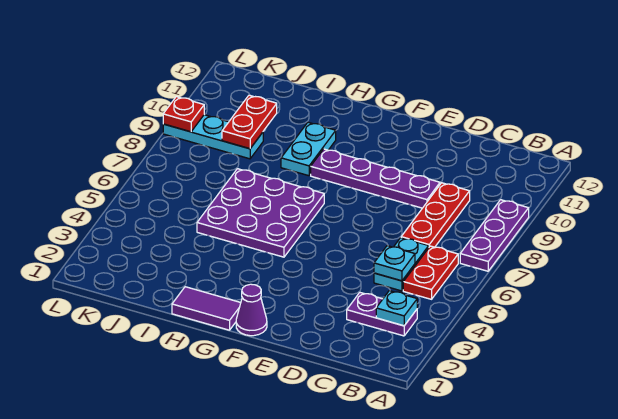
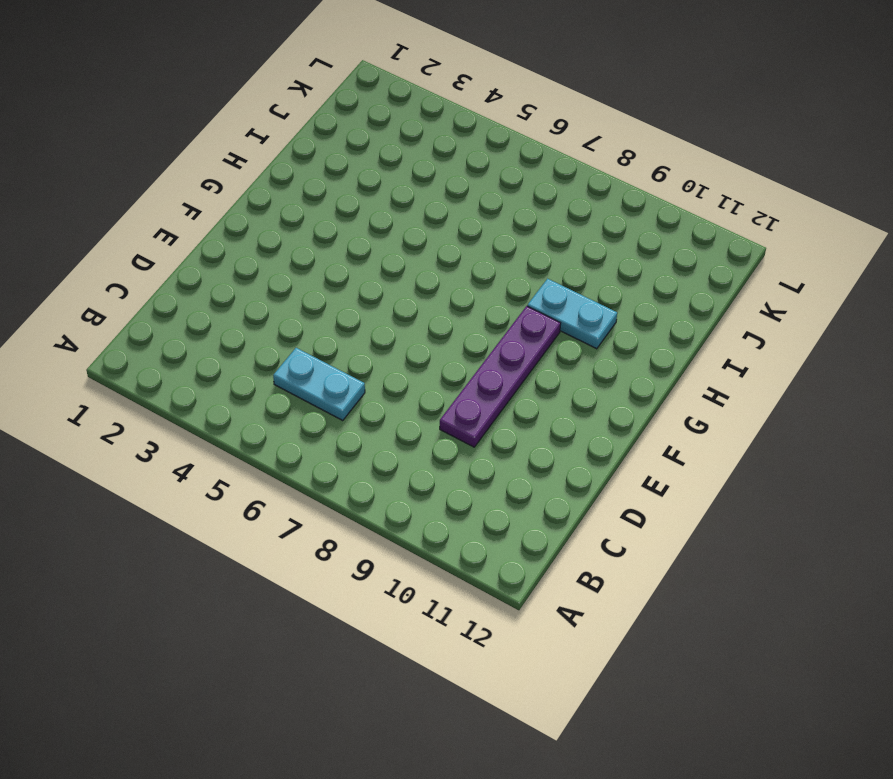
none -> purple 1x3 plate [460,200,529,271]
none -> purple 1x2 plate [347,293,417,336]
none -> red 1x2 plate [403,246,458,299]

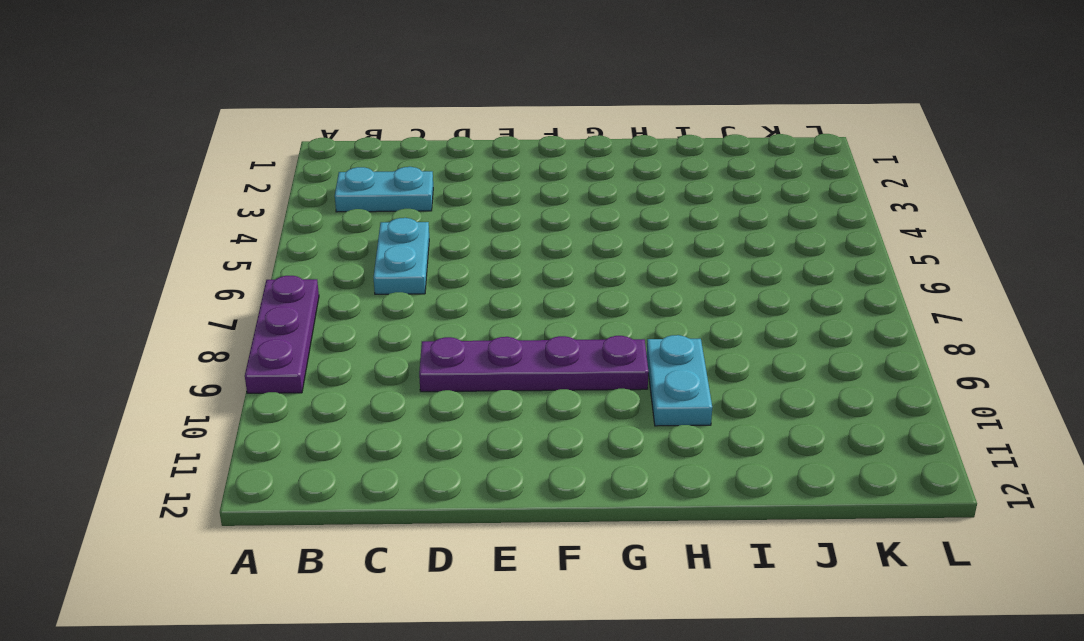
cyan 1x2 plate [335,167,433,212] -> purple 1x2 plate [347,293,417,336]
none -> red 1x2 plate [403,246,458,299]
none -> red 1x3 plate [401,183,470,247]
none -> purple 1x1 cone [236,284,267,336]

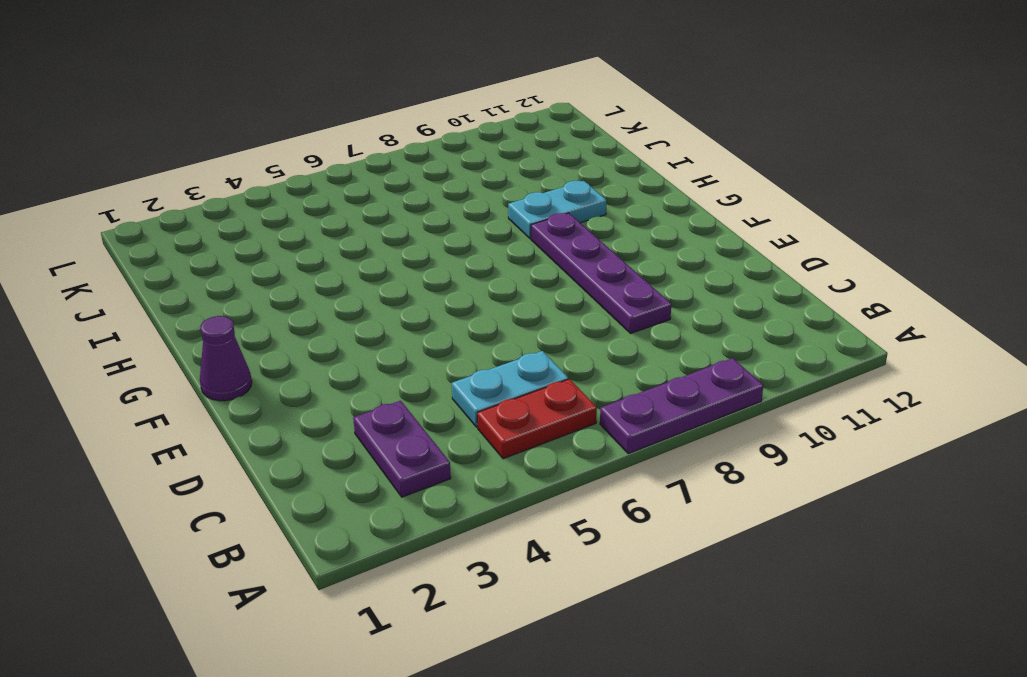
none -> red 1x3 plate [401,183,470,247]
none -> purple 1x2 tile [172,287,241,330]
none -> purple 3x3 plate [197,169,324,257]

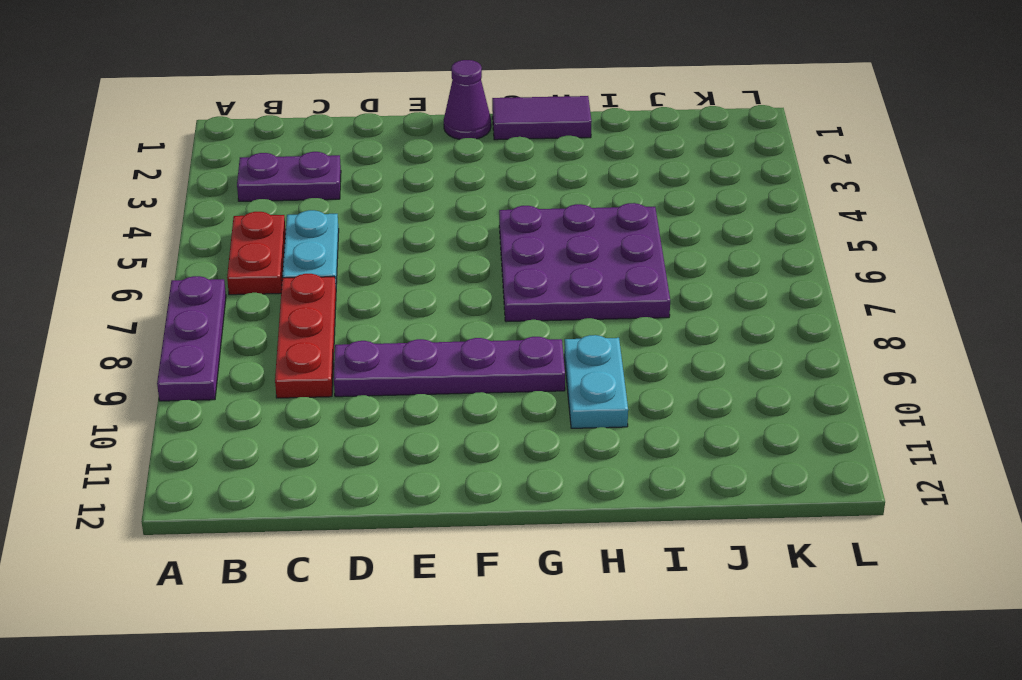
none -> cyan 1x3 plate [163,115,263,159]
none -> cyan 1x1 plate [376,291,417,326]
none -> cyan 1x1 plate [374,246,415,281]

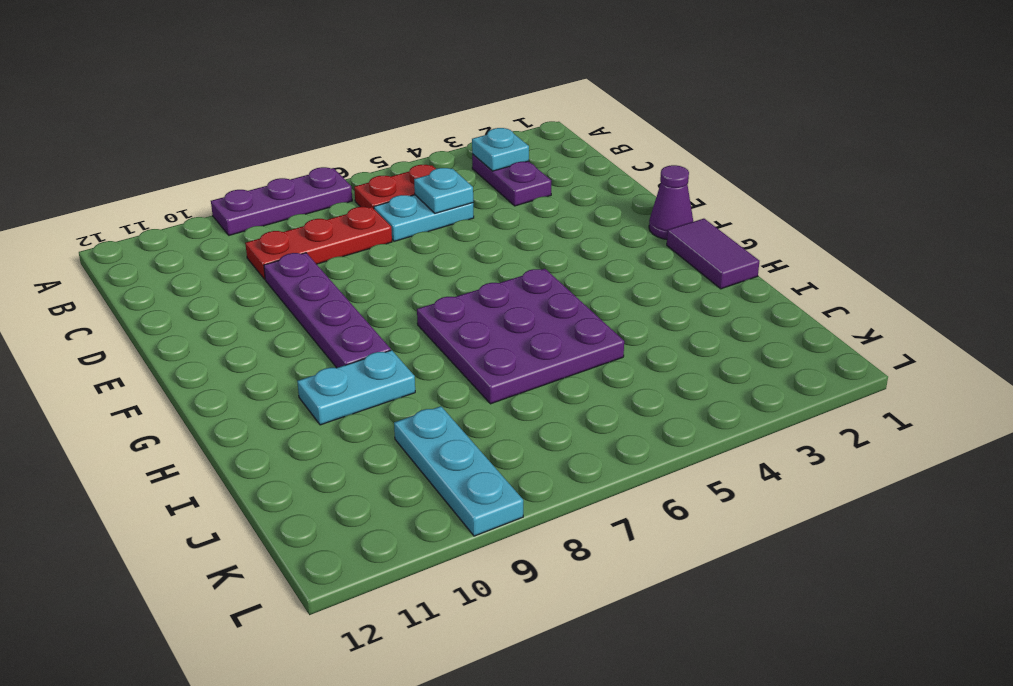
none -> red 1x2 plate [222,95,277,149]
none -> red 1x1 plate [163,97,204,132]

